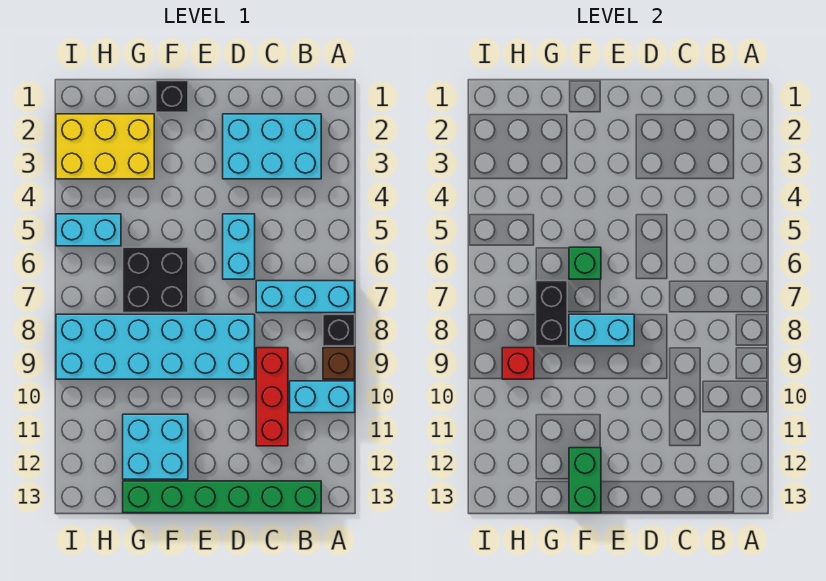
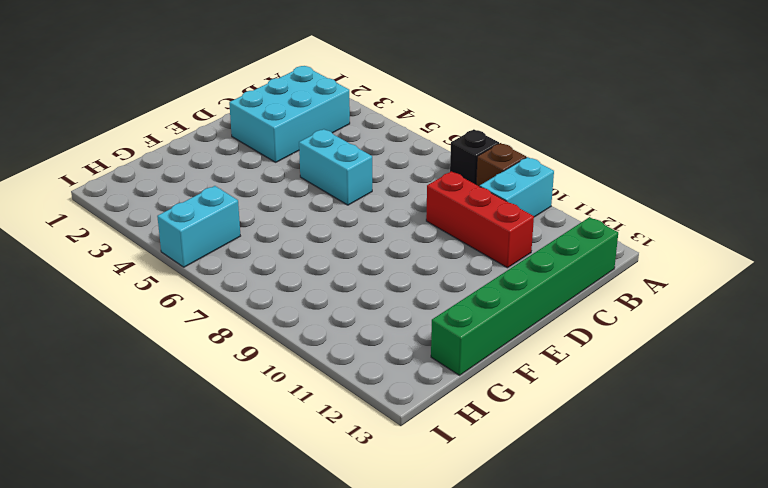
none -> cyan 1x3 brick [256,281,355,313]
none -> cyan 2x6 brick [56,314,255,379]
none -> black 1x1 brick [156,81,188,112]

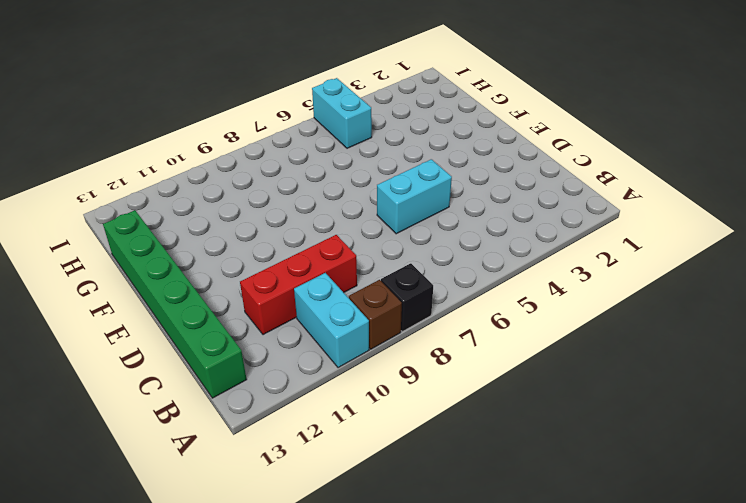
none -> cyan 1x3 brick [256,281,355,313]
none -> cyan 2x3 brick [223,114,321,179]
none -> cyan 2x6 brick [56,314,255,379]

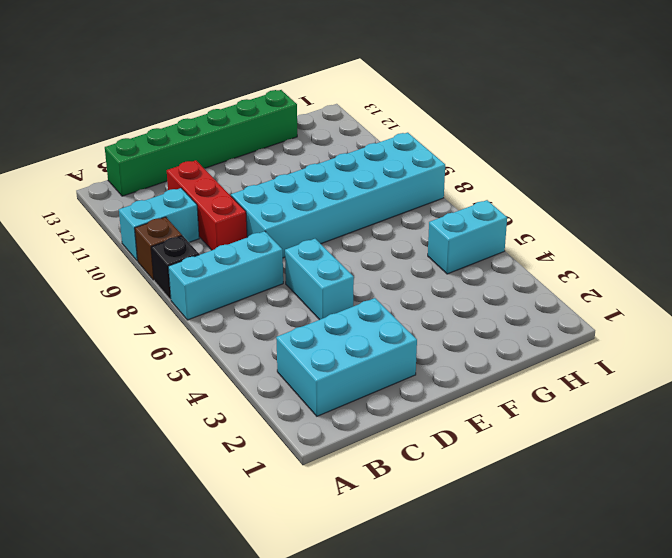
none -> black 1x1 brick [156,81,188,112]
none -> black 2x2 brick [123,247,188,313]
none -> cyan 2x2 brick [123,414,188,479]

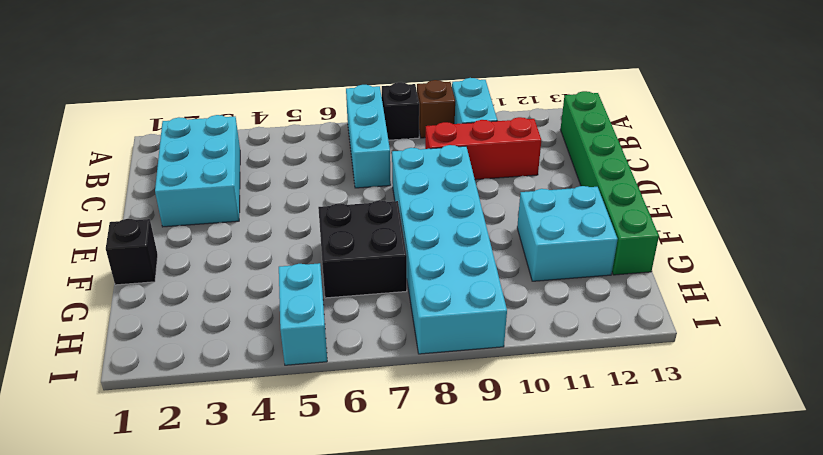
none -> cyan 1x2 brick [223,214,255,279]
none -> yellow 2x3 brick [56,114,154,179]
none -> cyan 1x2 brick [569,314,634,346]

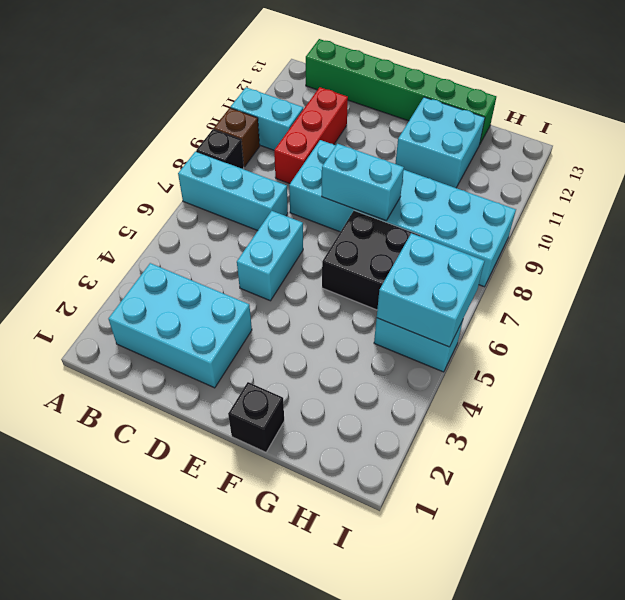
cyan 2x2 brick [377,233,484,347] -> none
none -> yellow 2x3 brick [56,114,154,179]
none -> green 1x1 brick [569,247,601,279]
none -> green 1x2 brick [569,448,601,513]

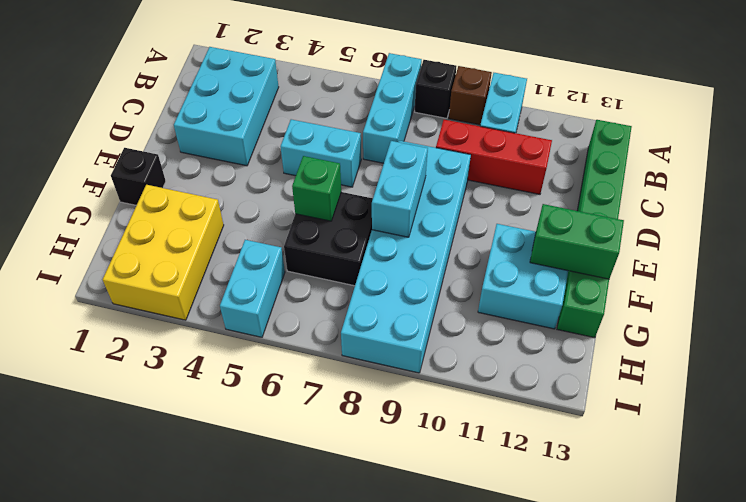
none -> black 1x2 brick [536,281,567,346]
none -> red 1x1 brick [502,348,534,379]

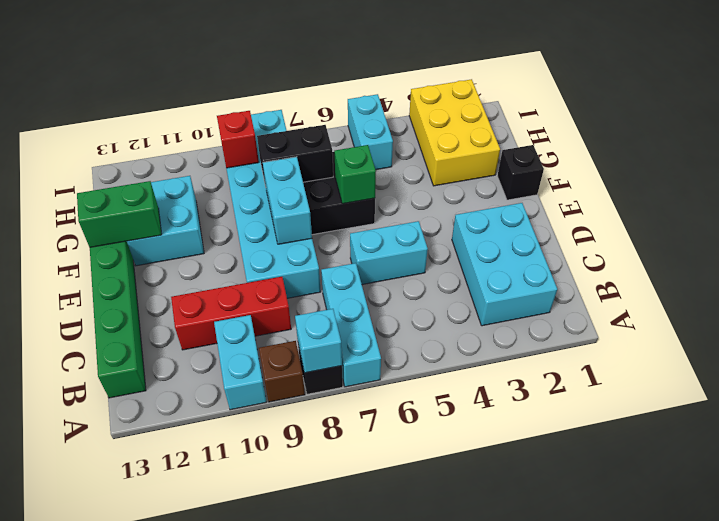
cyan 1x1 brick [295,309,342,373] -> none

